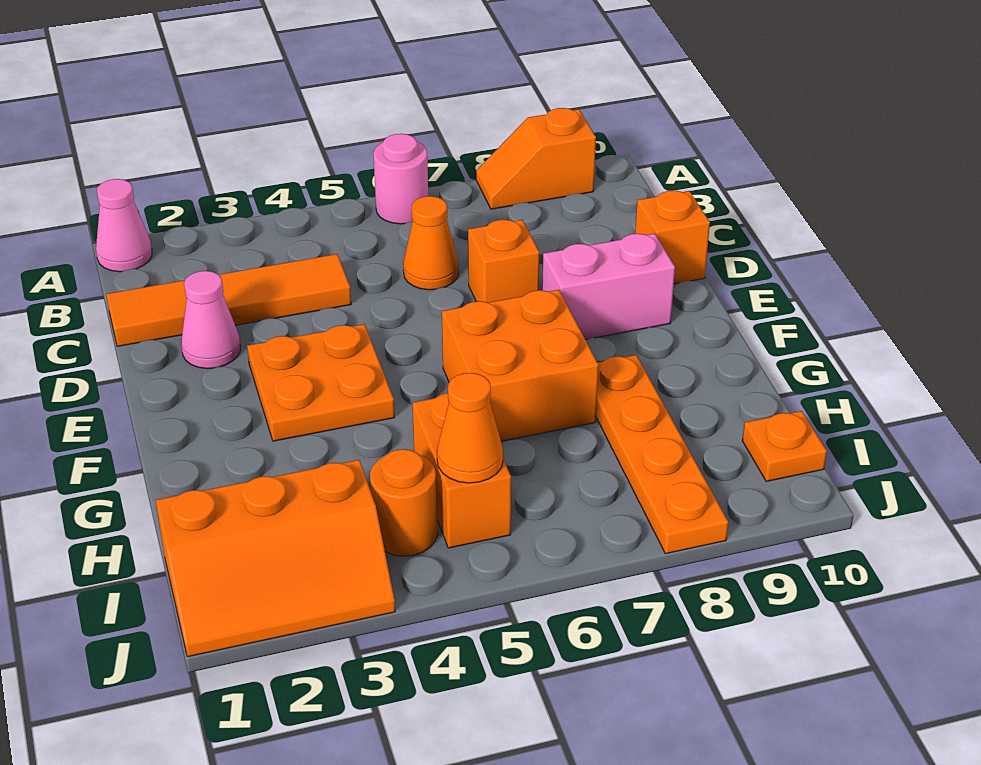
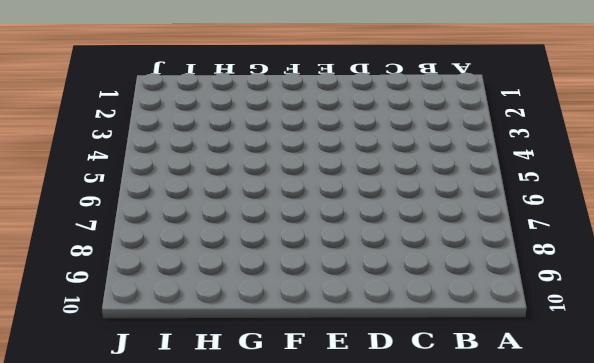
none -> pink 1x1 cone [96,179,152,272]
none -> pink 1x1 round brick [373,134,428,224]
none -> orange 1x2 slope [476,108,596,209]

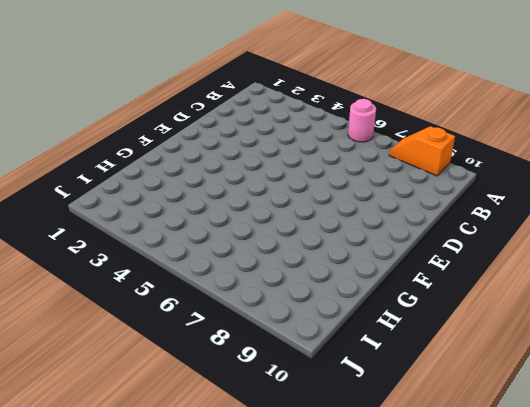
none -> pink 1x1 cone [96,179,152,272]
none -> orange 1x4 tile [106,254,351,346]
none -> orange 1x1 cone [403,196,459,290]

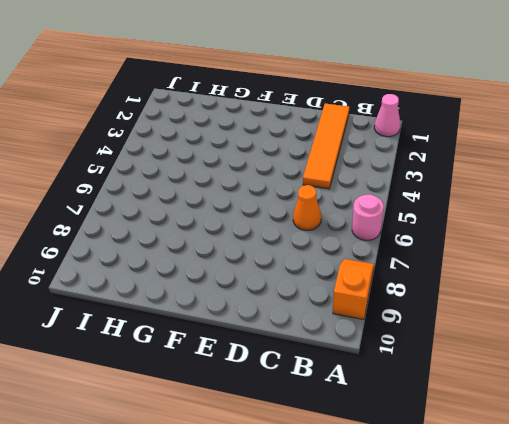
none -> pink 1x1 cone [181,271,240,369]
none -> orange 1x1 brick [468,220,540,303]
none -> orange 1x1 brick [635,190,710,284]

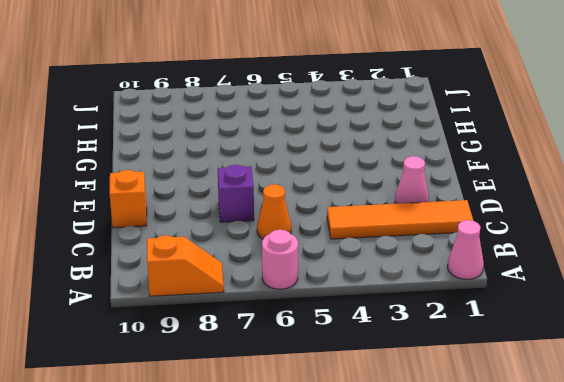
purple 1x1 brick [218,165,254,222] -> orange 1x1 brick [468,220,540,303]
none -> orange 2x2 plate [247,324,395,441]
none -> pink 1x2 brick [542,234,675,340]
none -> orange 2x2 brick [442,290,598,441]

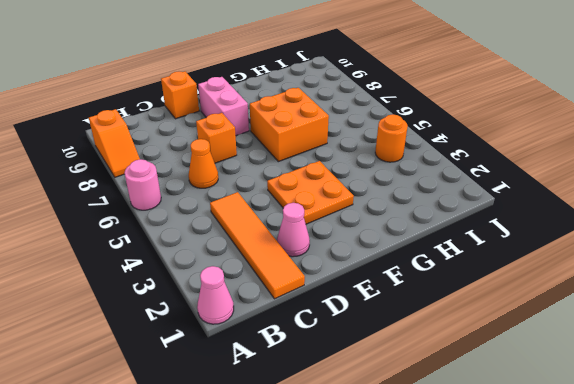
none -> orange 1x4 plate [596,355,728,554]
none -> orange 1x2 brick [412,393,511,548]
none -> orange 2x3 slope [156,460,395,657]

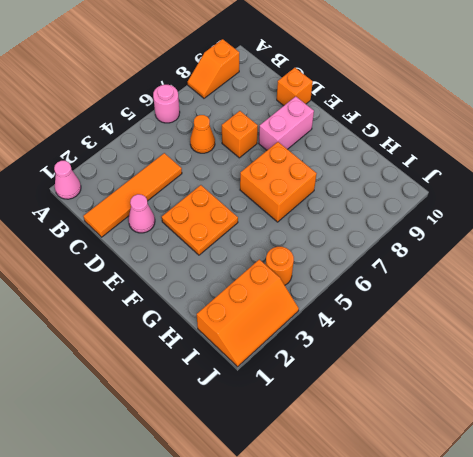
none -> orange 1x4 plate [596,355,728,554]
none -> orange 1x2 brick [412,393,511,548]
none -> orange 1x1 plate [742,411,827,481]

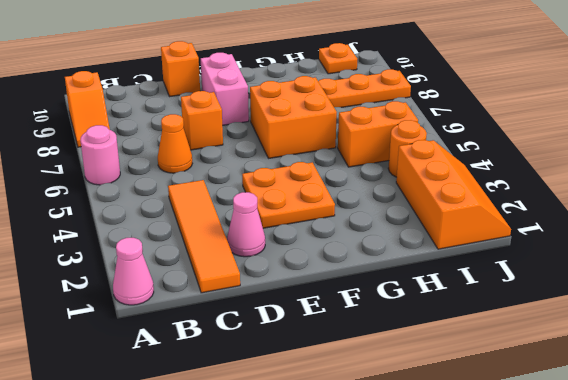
none -> orange 1x1 cone [437,373,503,483]

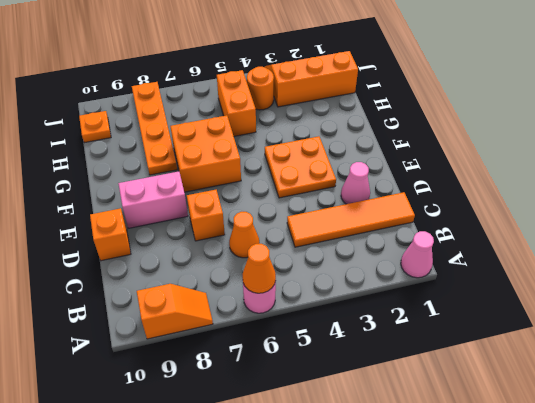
orange 1x1 cone [243,244,276,293] -> orange 1x1 cone moved to [437,373,503,483]

